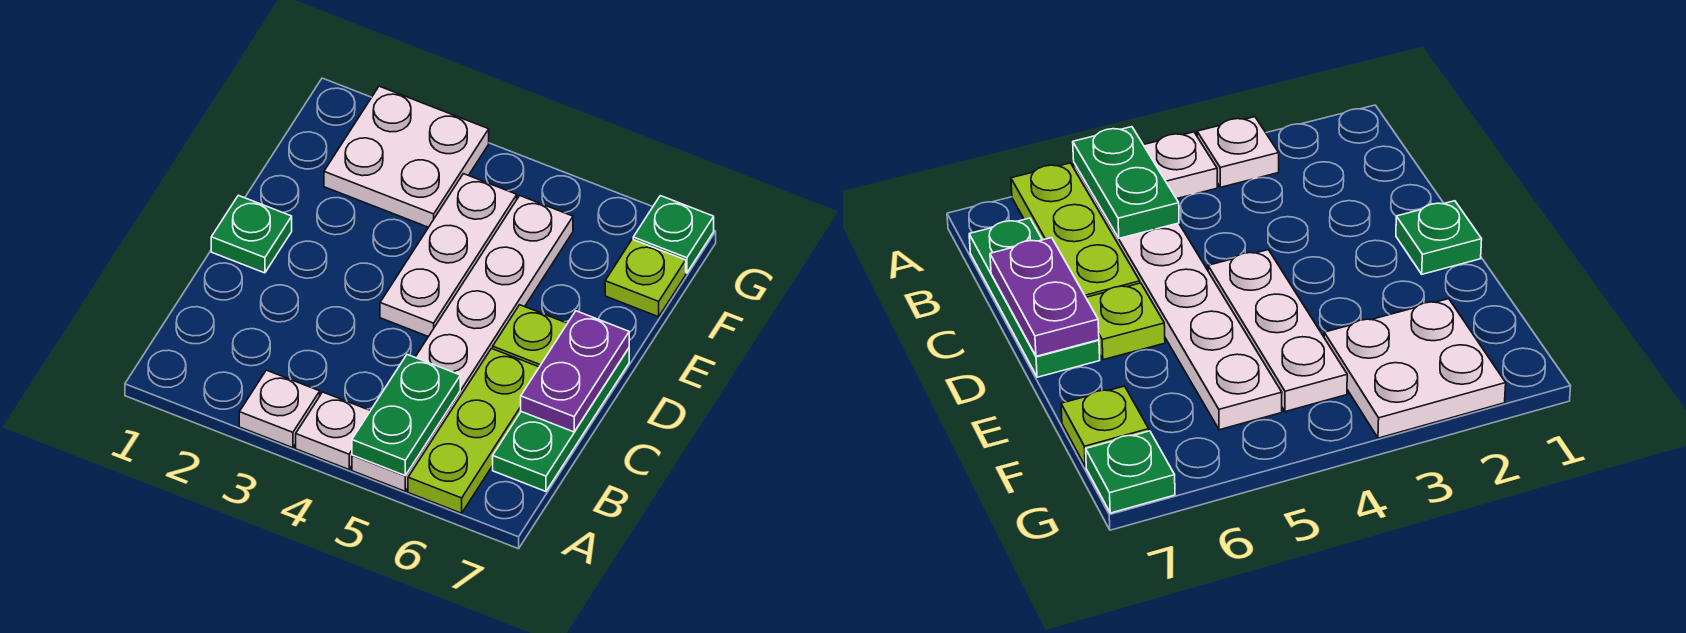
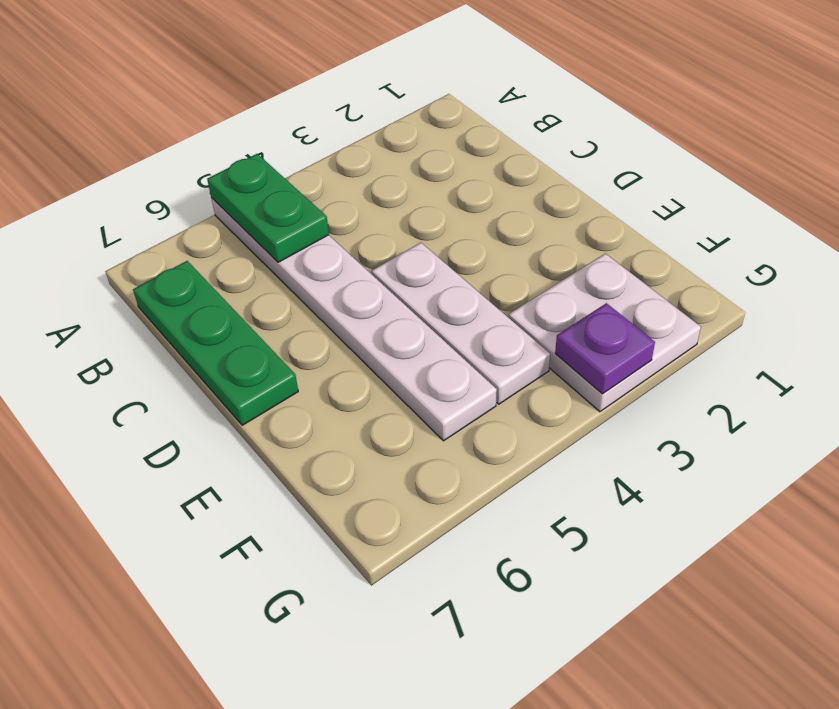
purple 1x1 plate [555,303,655,394] -> none
none -> white 1x1 plate [239,370,320,448]
none -> white 1x1 plate [296,392,370,469]
none -> lime 1x3 plate [408,349,539,513]

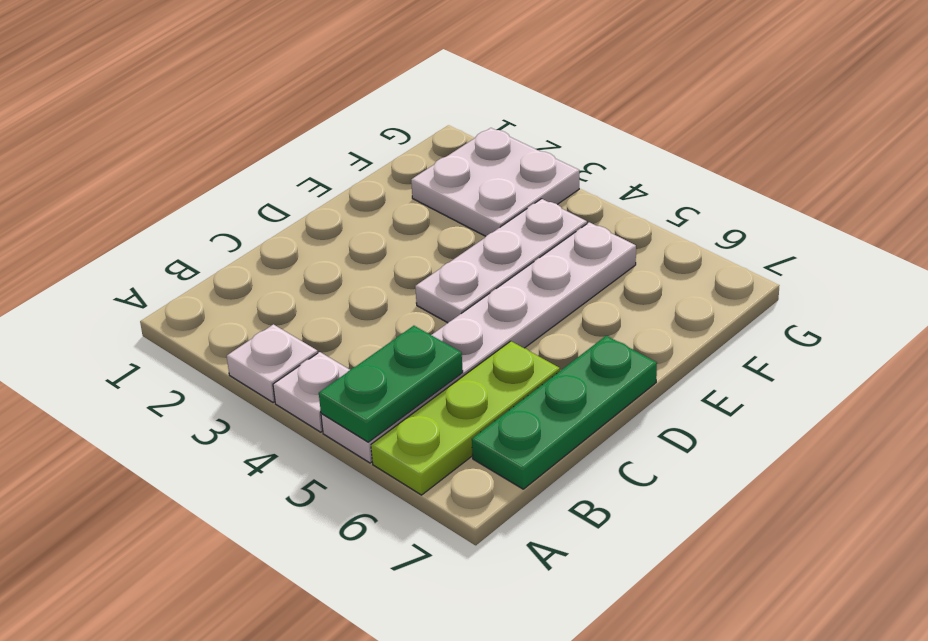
none -> green 1x1 plate [211,195,292,273]
none -> lime 1x1 plate [493,305,567,367]
none -> lime 1x1 plate [605,239,686,317]

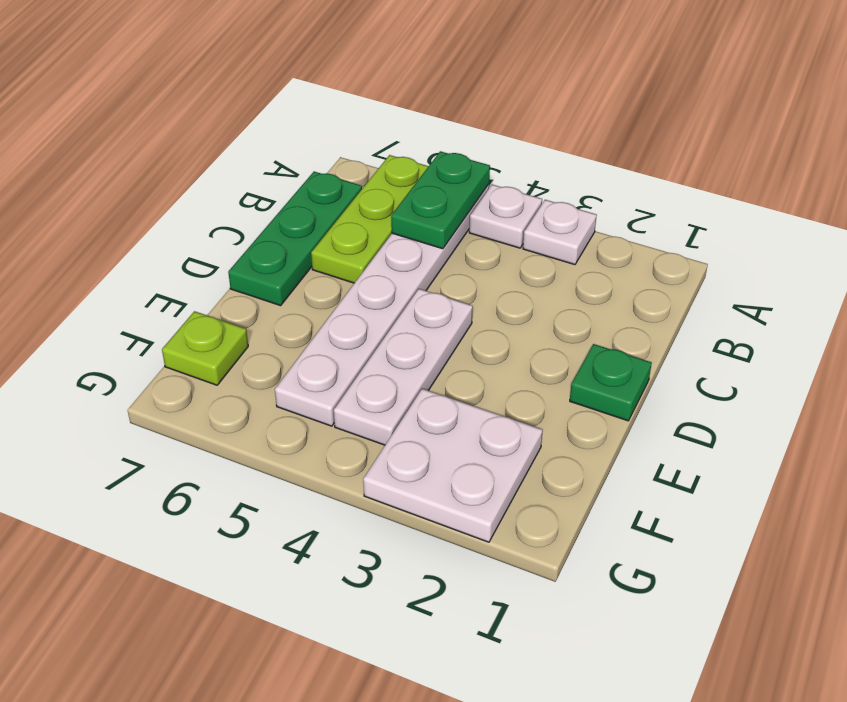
none -> lime 1x1 plate [493,305,567,367]
none -> green 1x1 plate [633,196,714,273]
none -> purple 1x2 plate [521,311,629,432]

